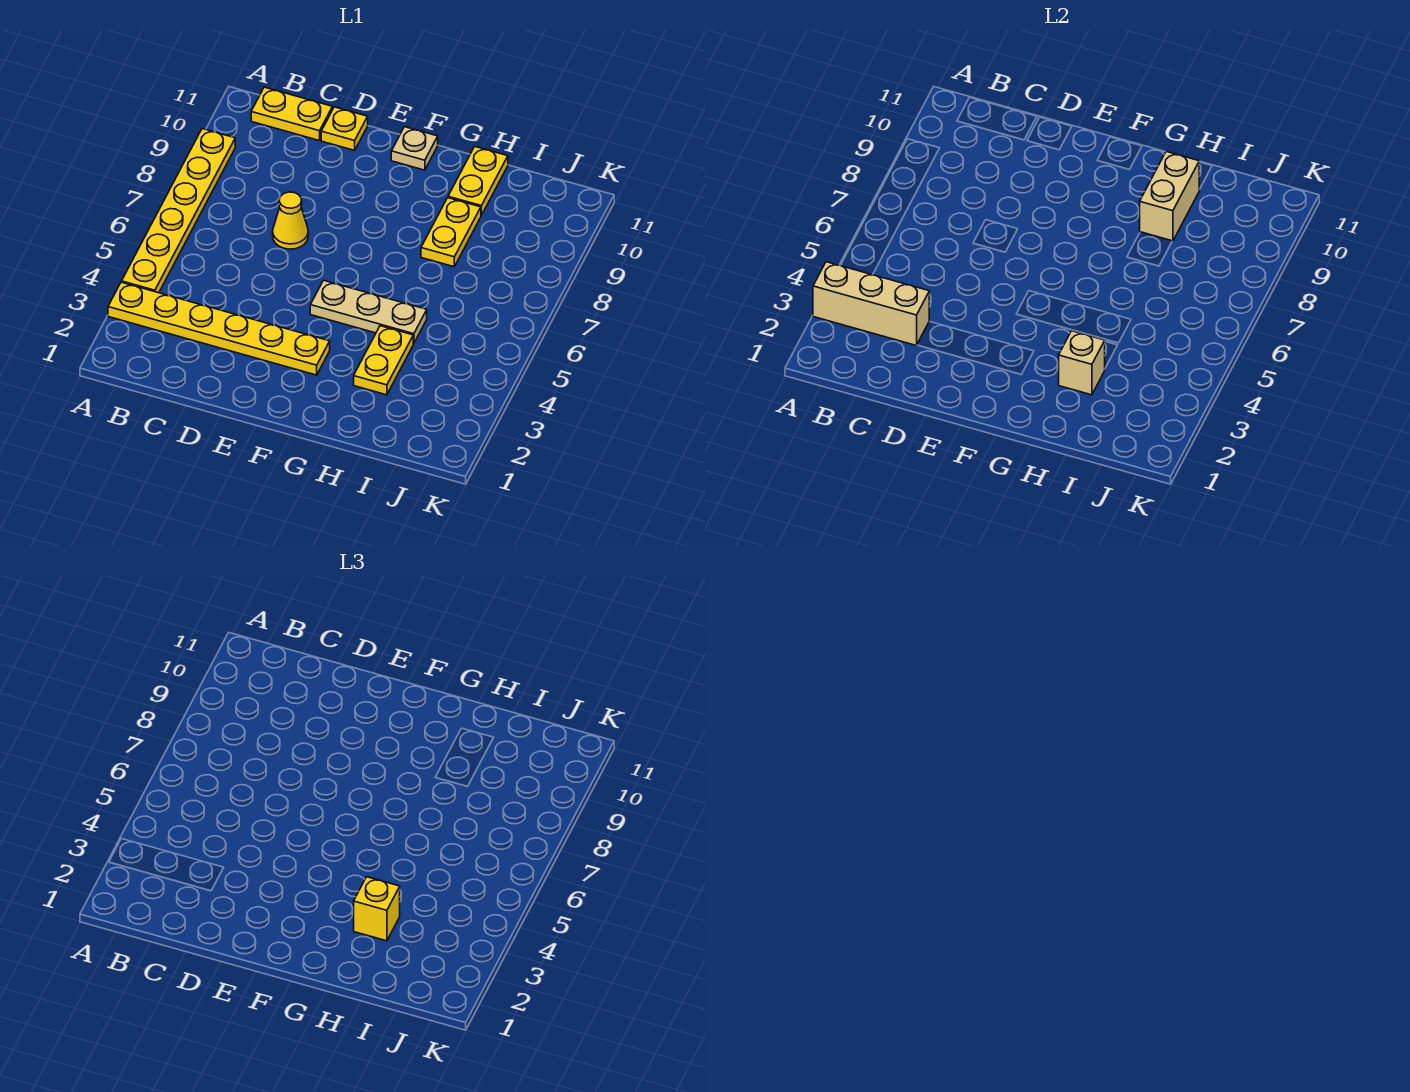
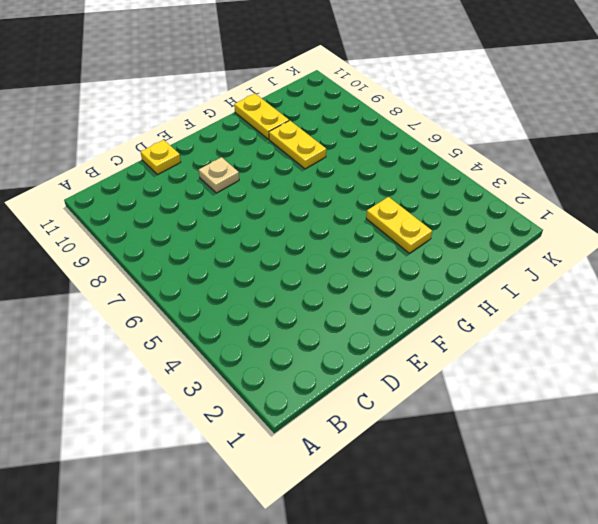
tan 1x1 plate [199,157,239,193] -> tan 1x1 plate moved to [391,127,438,170]
none -> yellow 1x6 plate [108,282,330,375]
none -> yellow 1x6 plate [122,129,235,293]
none -> yellow 1x2 plate [251,87,332,141]

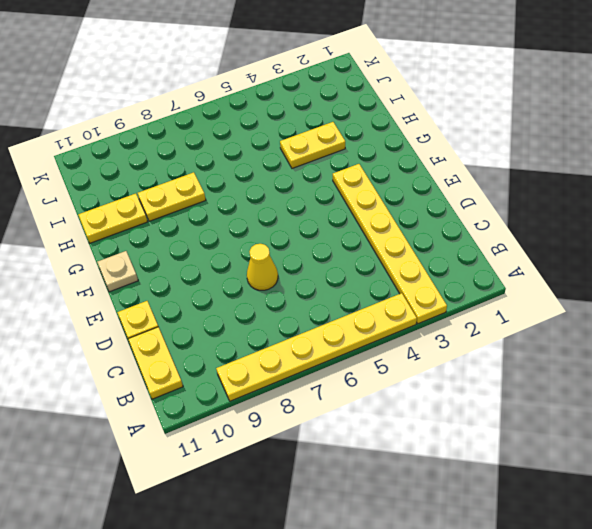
none -> tan 1x3 plate [310,280,427,344]
none -> tan 1x3 brick [813,262,929,346]
none -> tan 1x1 brick [1059,331,1105,395]

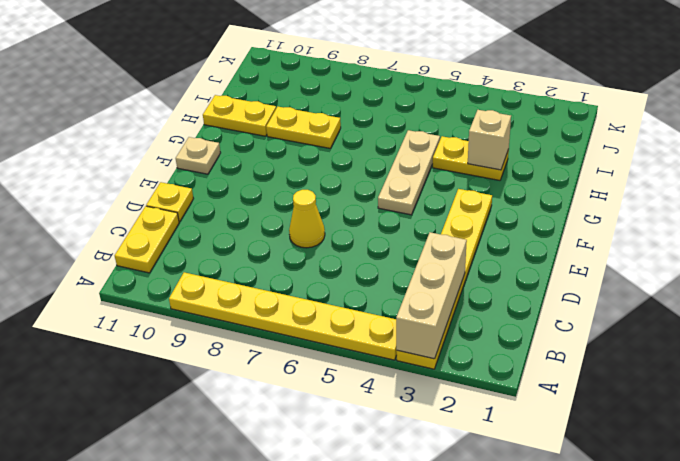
none -> tan 1x2 brick [1140,152,1199,241]
none -> yellow 1x1 brick [354,877,400,941]

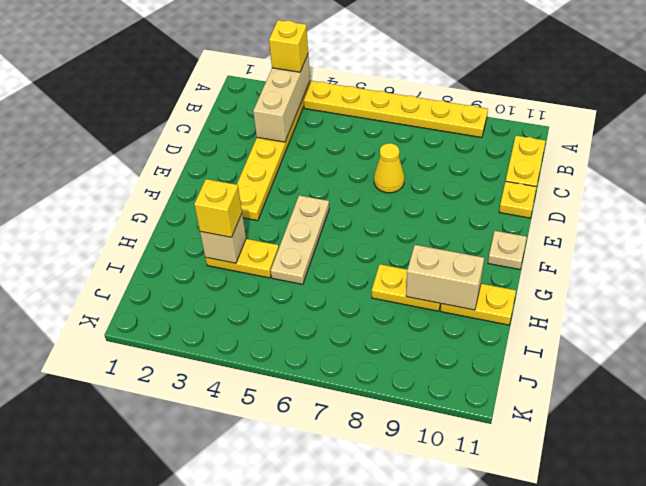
yellow 1x1 brick [269,20,308,72] -> none

